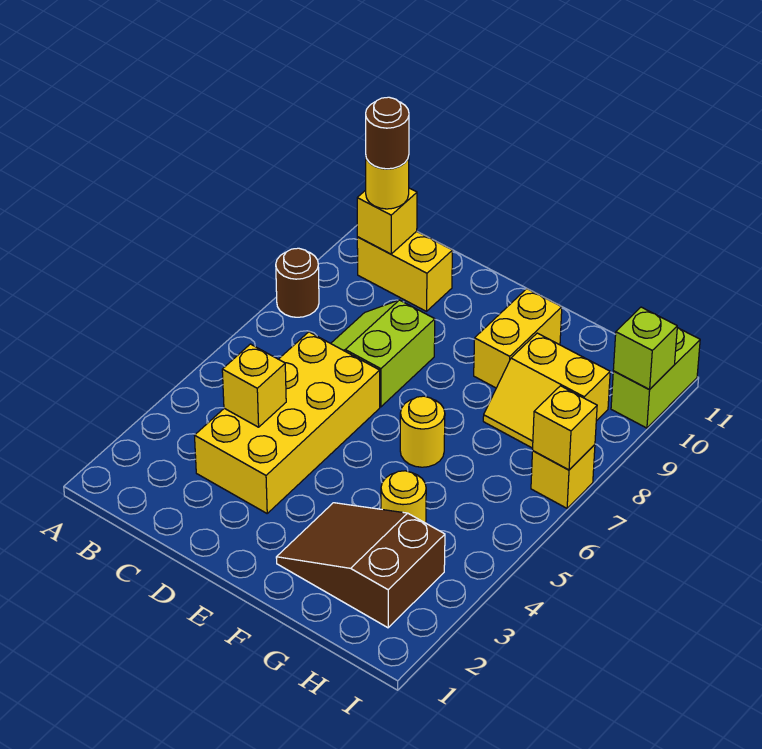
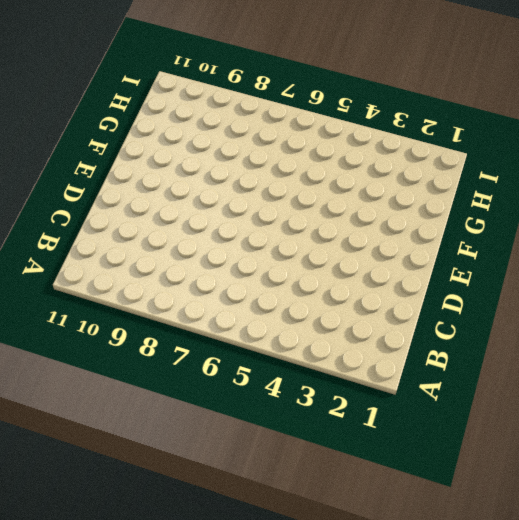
none -> brown 1x1 round brick [276,248,319,317]
none -> yellow 1x2 brick [357,231,453,311]
none -> yellow 2x4 brick [195,332,380,513]

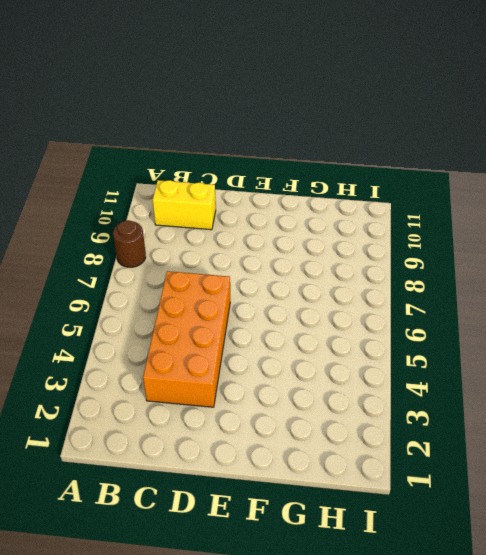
orange 2x4 brick [143,271,230,407] -> yellow 2x4 brick [195,332,380,513]
none -> lime 2x2 slope [331,300,435,407]
none -> brown 2x3 slope [276,503,445,628]
none -> yellow 1x1 round brick [400,396,445,467]

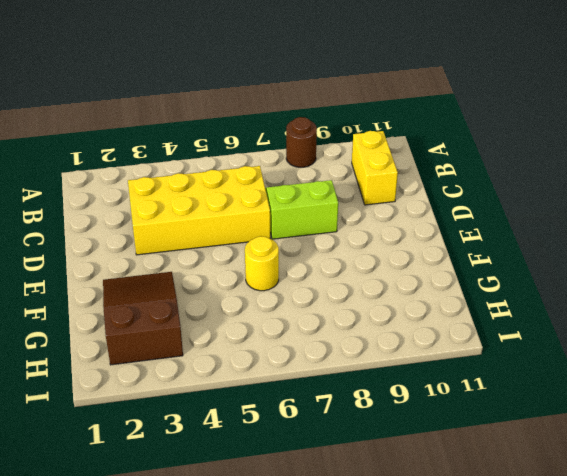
none -> yellow 1x2 brick [474,289,562,388]
none -> yellow 1x1 round brick [381,471,426,523]
none -> yellow 2x2 slope [483,333,610,448]

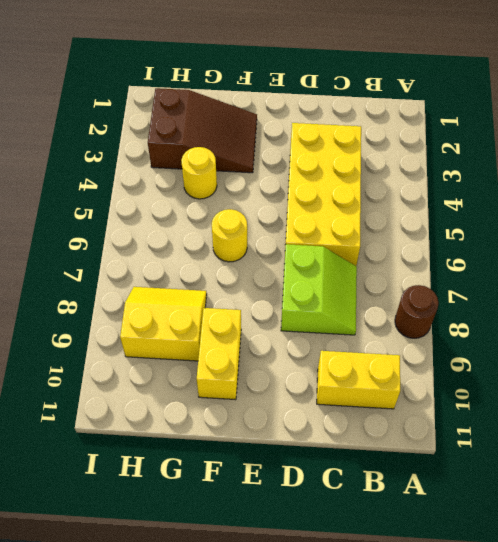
none -> yellow 1x1 brick [531,445,595,508]
none -> lime 1x2 brick [611,328,700,428]
none -> yellow 1x1 brick [357,188,417,254]

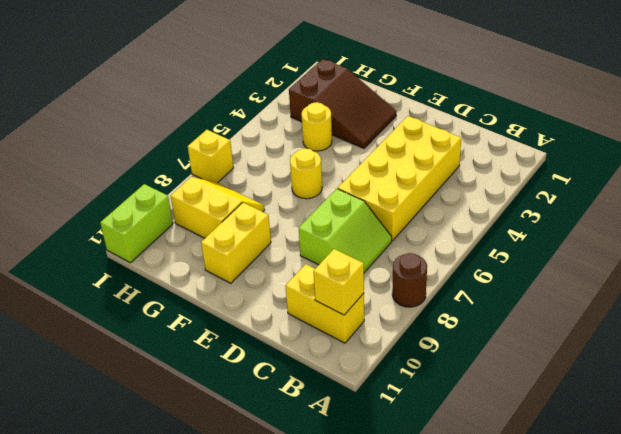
none -> yellow 1x1 brick [222,344,286,427]
none -> yellow 1x1 brick [533,386,597,470]
none -> lime 1x1 brick [613,307,677,390]

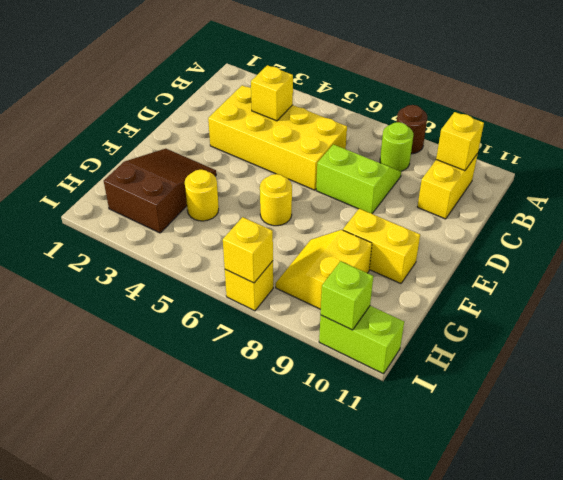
lime 1x1 round brick [380,122,413,171] -> none
none -> yellow 1x1 round brick [366,156,409,209]
none -> brown 1x1 round brick [366,97,409,169]

